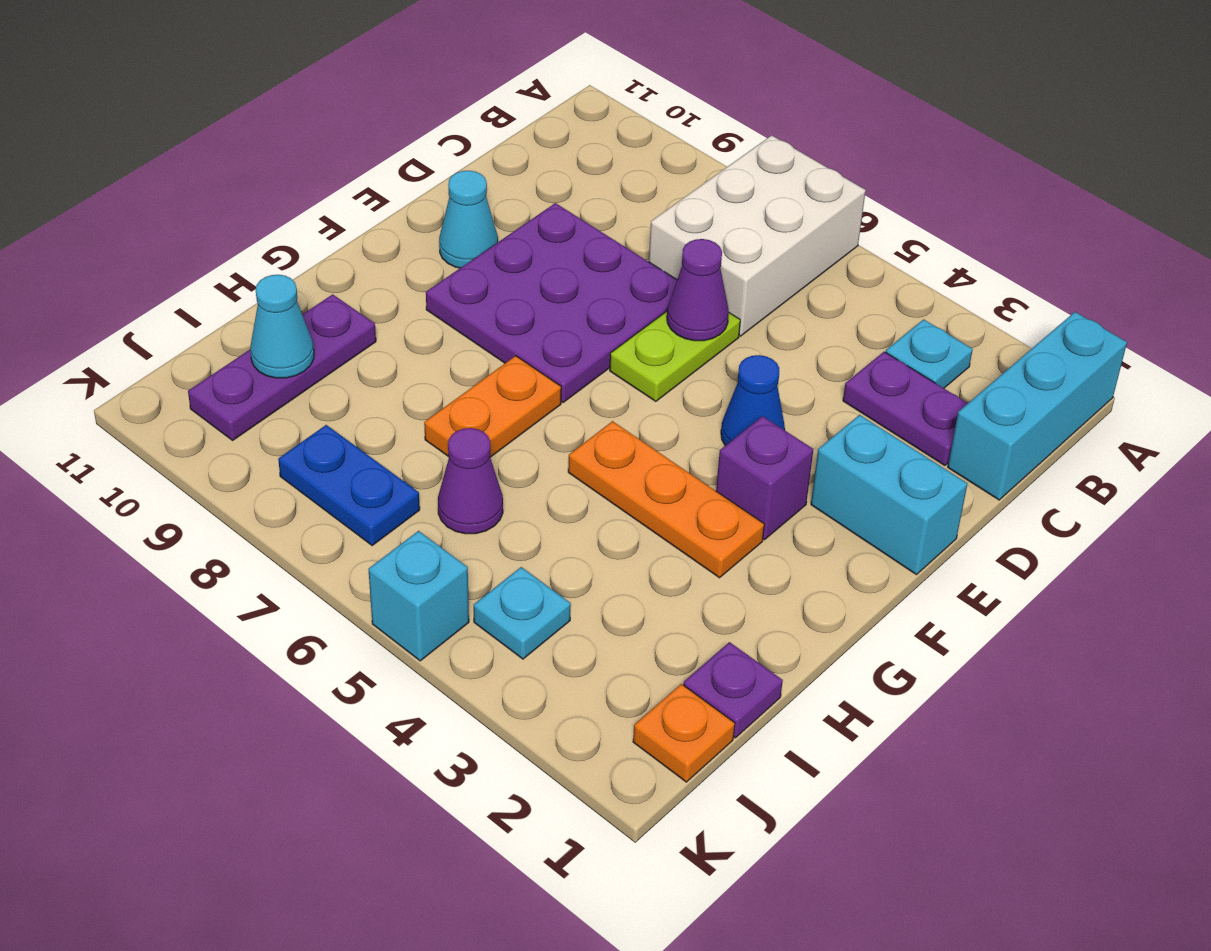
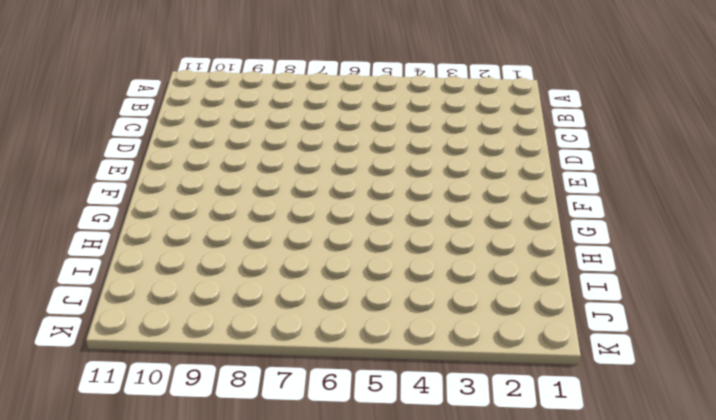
none -> cyan 1x3 brick [948,312,1127,500]
none -> white 2x3 brick [649,135,866,336]
none -> cyan 1x1 plate [886,319,973,388]

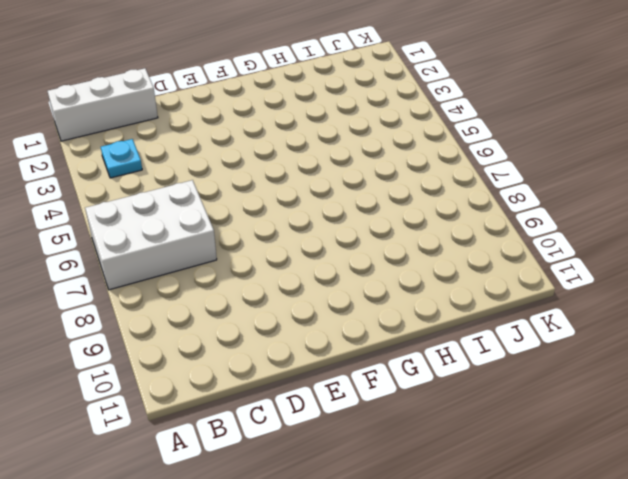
white 1x3 brick [48,68,158,141] -> cyan 1x3 brick [948,312,1127,500]
none -> purple 1x2 plate [843,352,968,465]
none -> lime 1x2 plate [610,311,740,401]
none -> purple 3x3 plate [426,203,677,403]

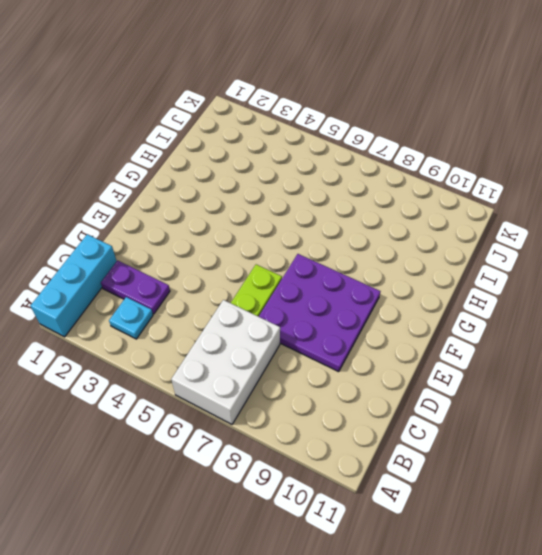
none -> cyan 1x2 brick [811,415,967,575]
none -> blue 1x1 cone [721,355,785,446]
none -> cyan 1x1 cone [439,171,498,268]

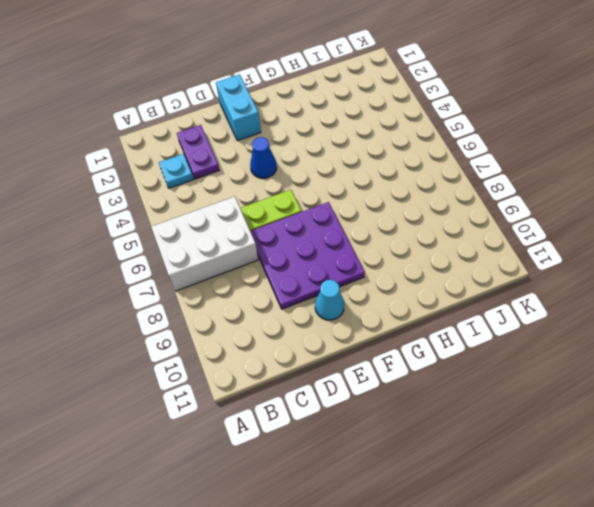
none -> cyan 1x3 brick [948,312,1127,500]
none -> purple 1x1 brick [716,416,813,540]
none -> orange 1x3 plate [568,421,764,578]

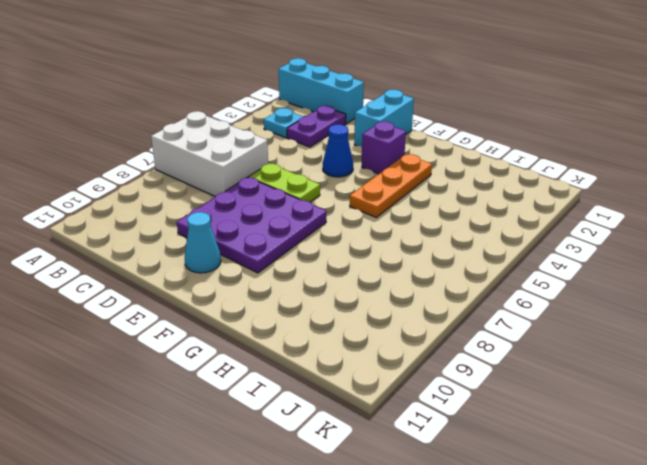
none -> orange 1x2 plate [424,356,561,457]
none -> purple 1x3 plate [188,294,376,440]
none -> purple 1x1 plate [683,642,783,738]

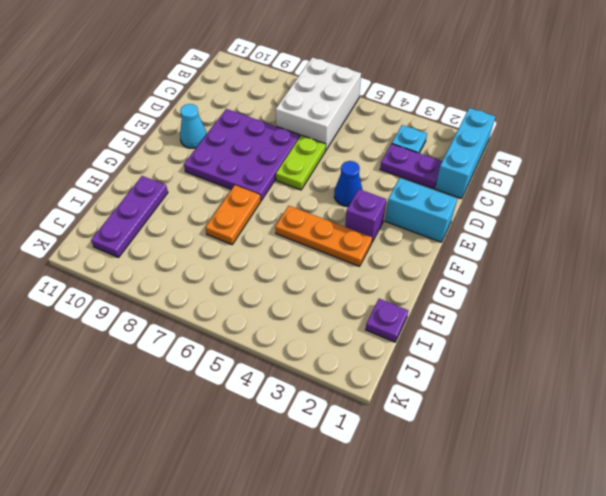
none -> purple 1x1 cone [438,428,503,534]
none -> orange 1x1 plate [633,684,735,782]
none -> cyan 1x1 plate [474,567,571,659]

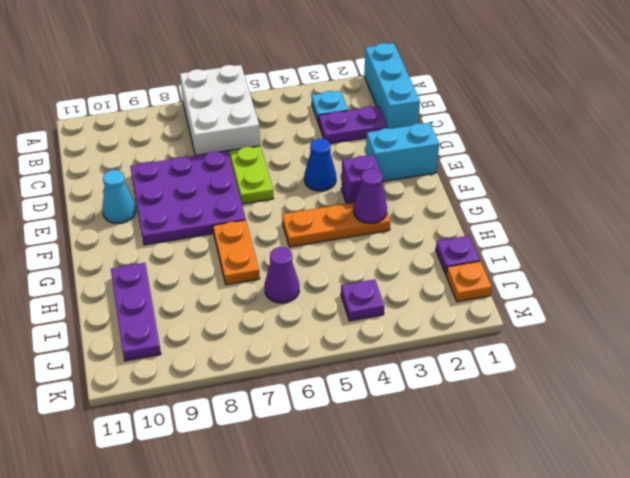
purple 1x1 cone [354,169,387,223] -> purple 1x1 cone moved to [667,239,729,341]
purple 1x1 plate [341,279,384,321] -> cyan 1x1 plate [474,567,571,659]
none -> blue 1x2 plate [278,425,420,545]
none -> cyan 1x1 brick [368,531,469,661]
none -> cyan 1x1 cone [250,275,314,378]

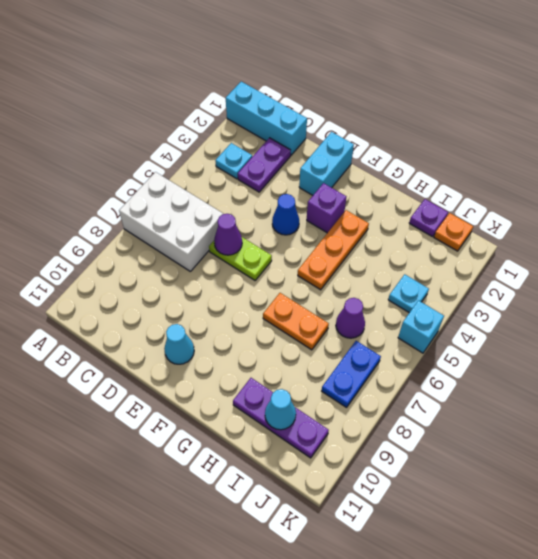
none -> purple 3x3 plate [426,203,677,403]

